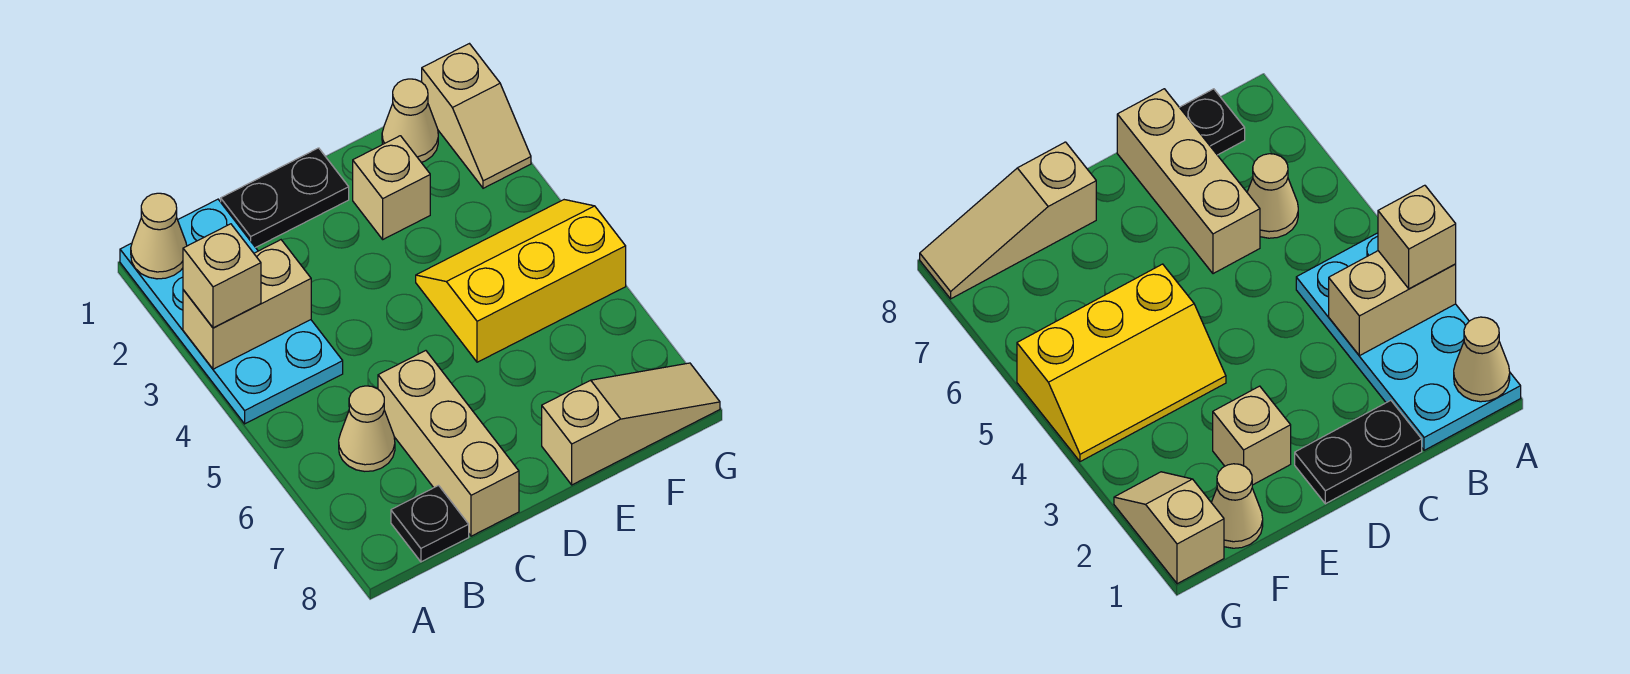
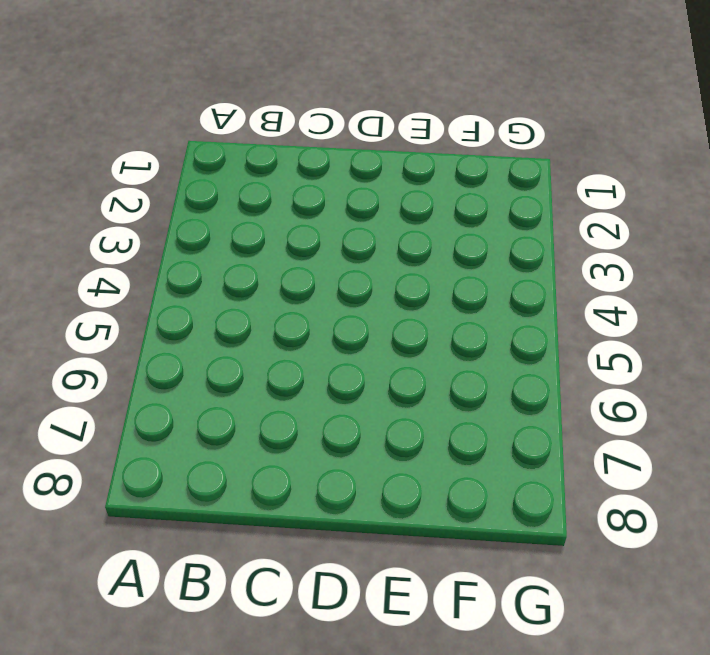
none -> cyan 2x4 plate [120,199,343,424]
none -> tan 1x1 cone [339,386,395,471]
none -> black 1x1 plate [391,486,469,562]

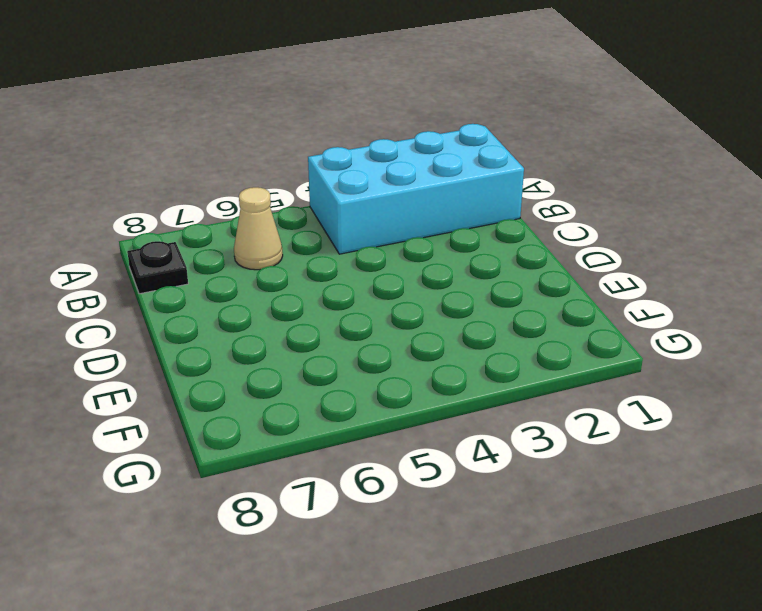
cyan 2x4 brick [308,124,524,254] -> cyan 2x4 plate [120,199,343,424]
none -> black 1x2 plate [221,148,349,247]
none -> tan 1x3 brick [378,351,519,536]
none -> tan 1x1 brick [353,136,430,239]

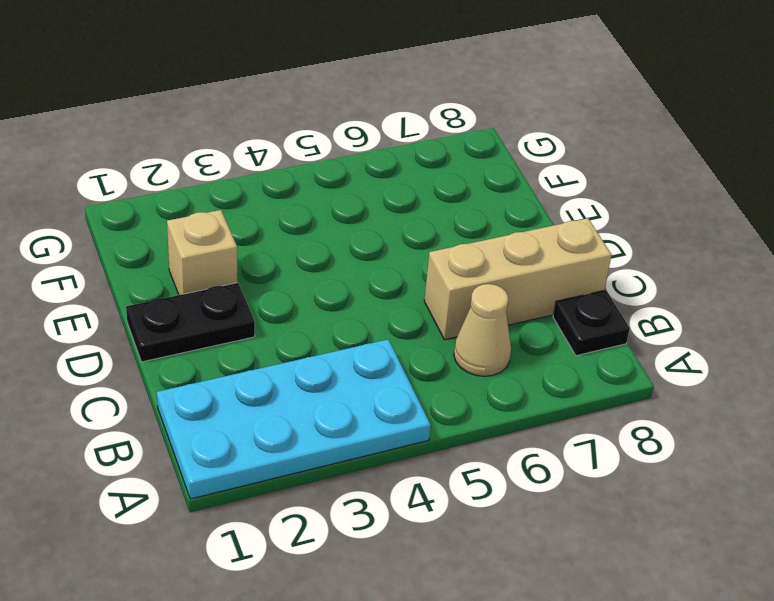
black 1x2 plate [126,283,255,362] -> black 1x2 plate turned to [221,148,349,247]
none -> yellow 2x3 slope [416,200,626,362]
none -> tan 1x3 slope [542,363,720,485]
none -> tan 1x1 cone [382,79,438,162]

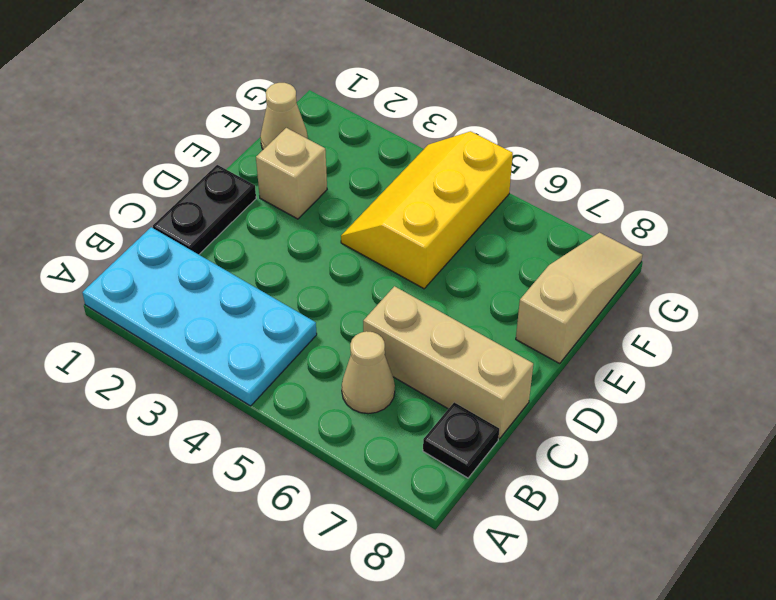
none -> tan 1x2 slope [422,44,531,188]
none -> tan 1x1 cone [131,193,187,279]
none -> tan 1x2 brick [183,240,311,369]

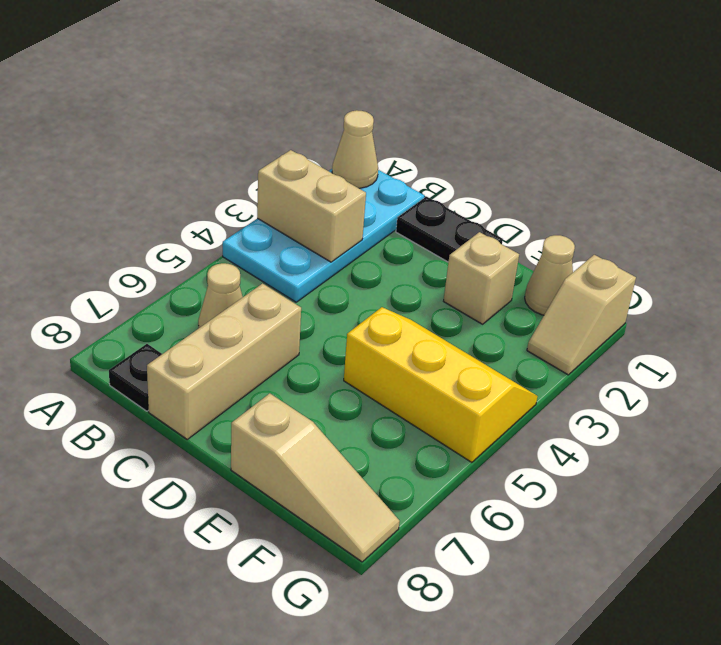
none -> tan 1x1 brick [183,224,261,328]

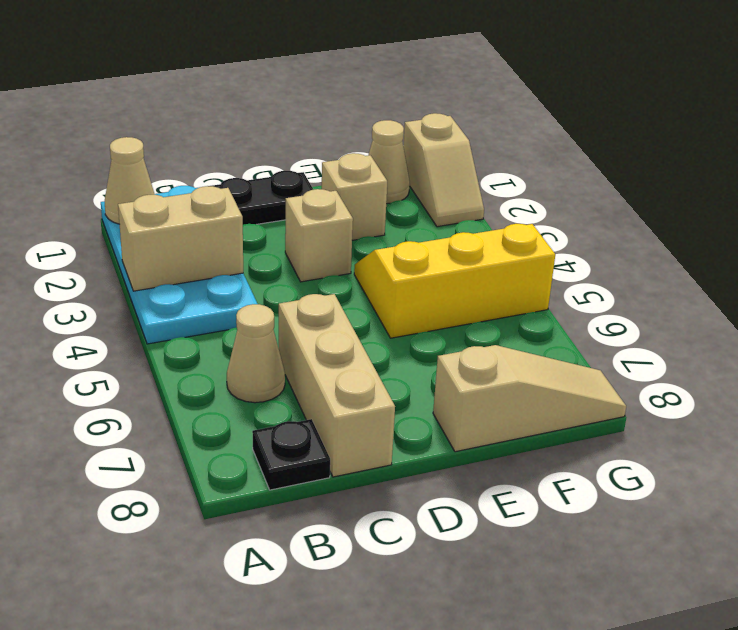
tan 1x1 brick [285,189,353,282] -> tan 1x1 brick moved to [183,224,261,328]

